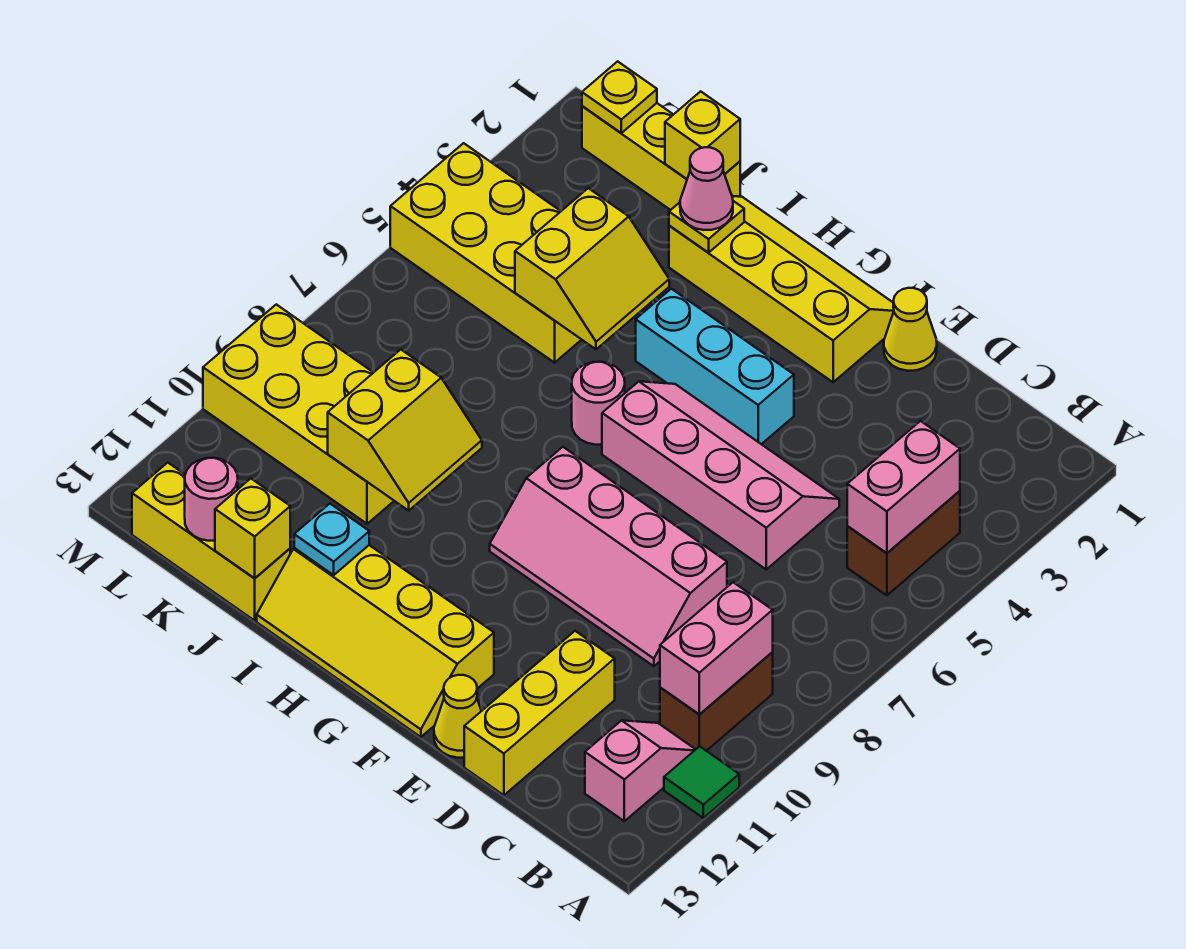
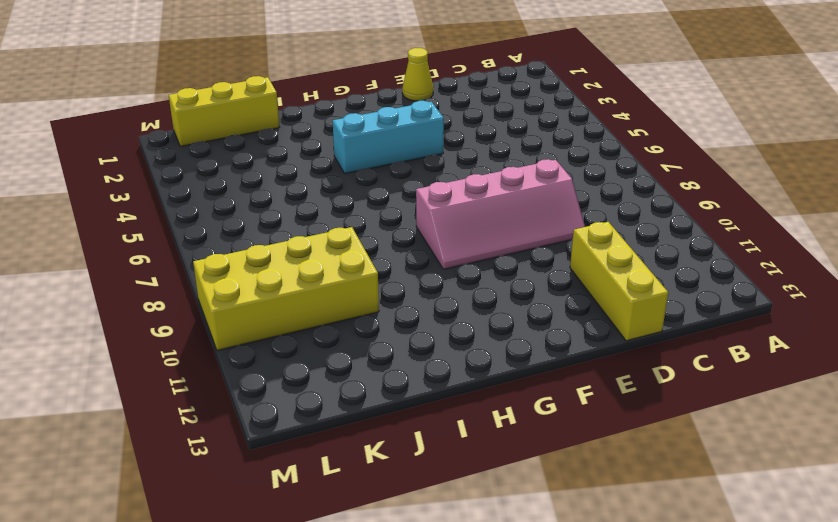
none -> green 1x1 tile [664,746,739,818]
none -> brown 1x2 brick [847,491,960,595]
none -> brown 1x2 brick [660,652,773,751]

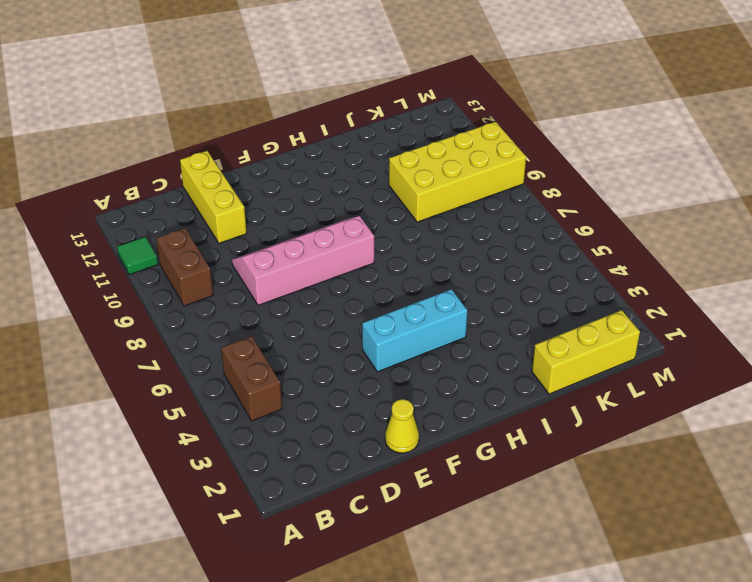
none -> pink 1x2 slope [585,720,696,821]
none -> pink 2x4 slope [602,381,839,569]
none -> yellow 1x1 cone [434,675,481,758]

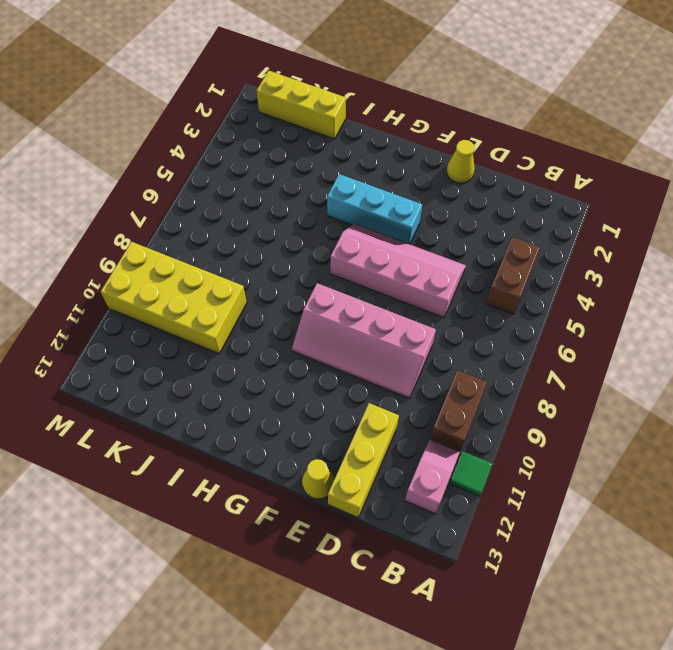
none -> yellow 2x4 slope [669,196,894,382]
none -> yellow 2x4 slope [257,545,494,737]
none -> pink 1x1 round brick [572,362,625,445]

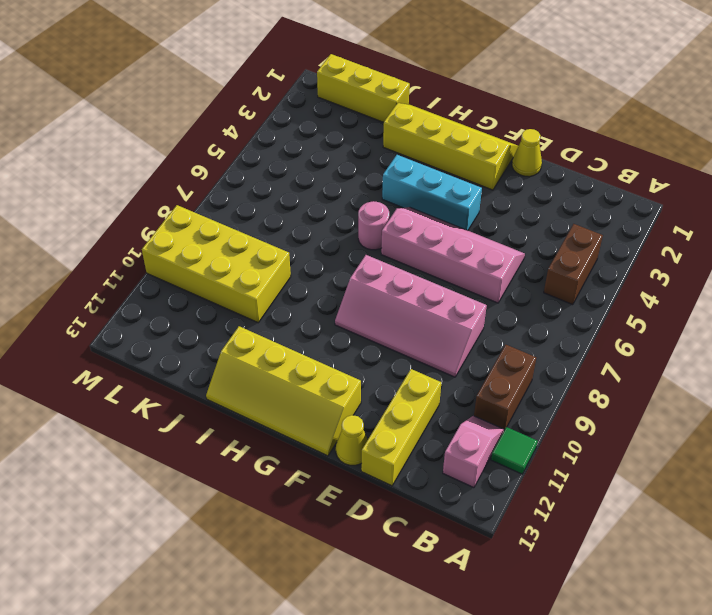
none -> yellow 2x4 brick [390,143,581,363]
none -> yellow 1x3 brick [132,463,290,620]
none -> pink 1x2 brick [847,421,960,553]

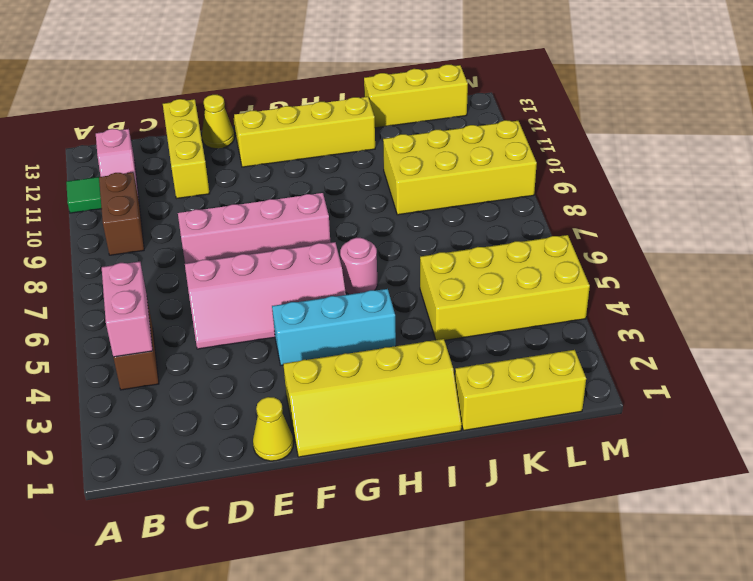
none -> pink 1x2 brick [660,582,773,714]
none -> yellow 1x1 plate [669,201,744,253]
none -> yellow 2x2 slope [515,188,669,349]

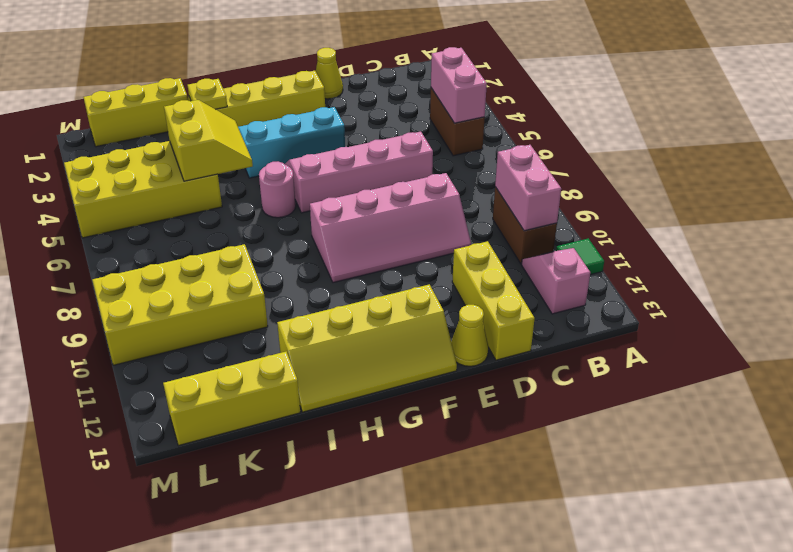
none -> yellow 2x2 slope [328,350,482,511]
none -> cyan 1x1 plate [294,504,369,575]
none -> yellow 1x1 brick [665,91,740,179]

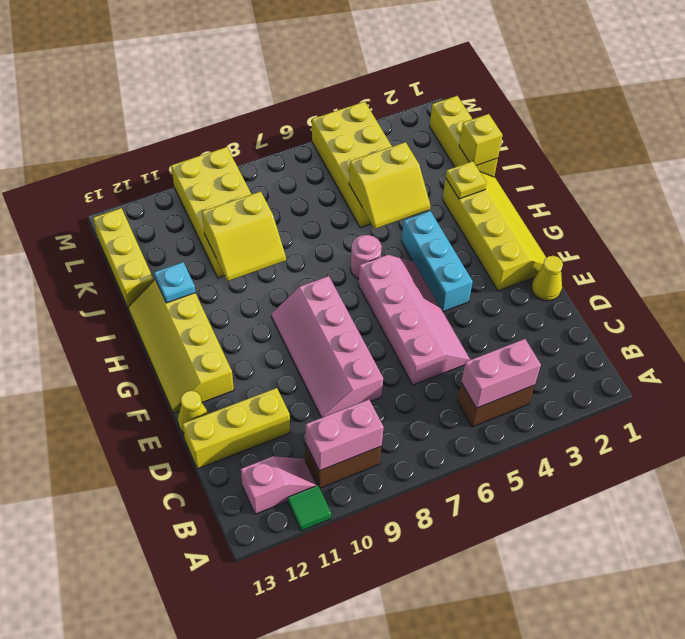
none -> yellow 1x1 brick [215,479,290,578]
none -> pink 1x1 round brick [185,458,238,541]
none -> yellow 1x1 plate [582,61,657,133]

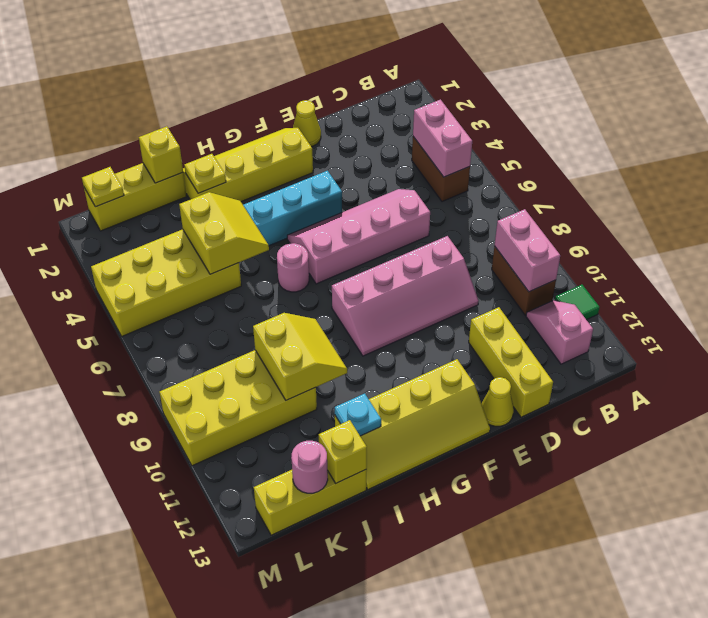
none -> pink 1x1 cone [680,147,733,230]

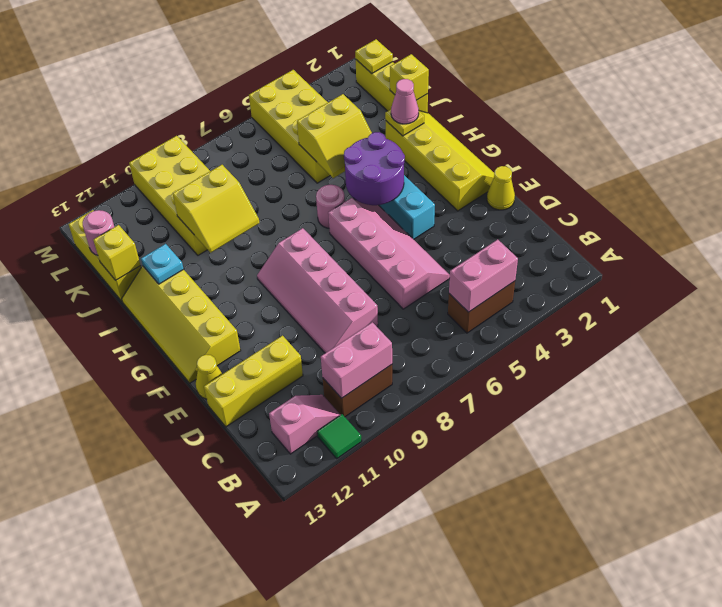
purple 2x2 round brick [344,132,405,205] -> none

